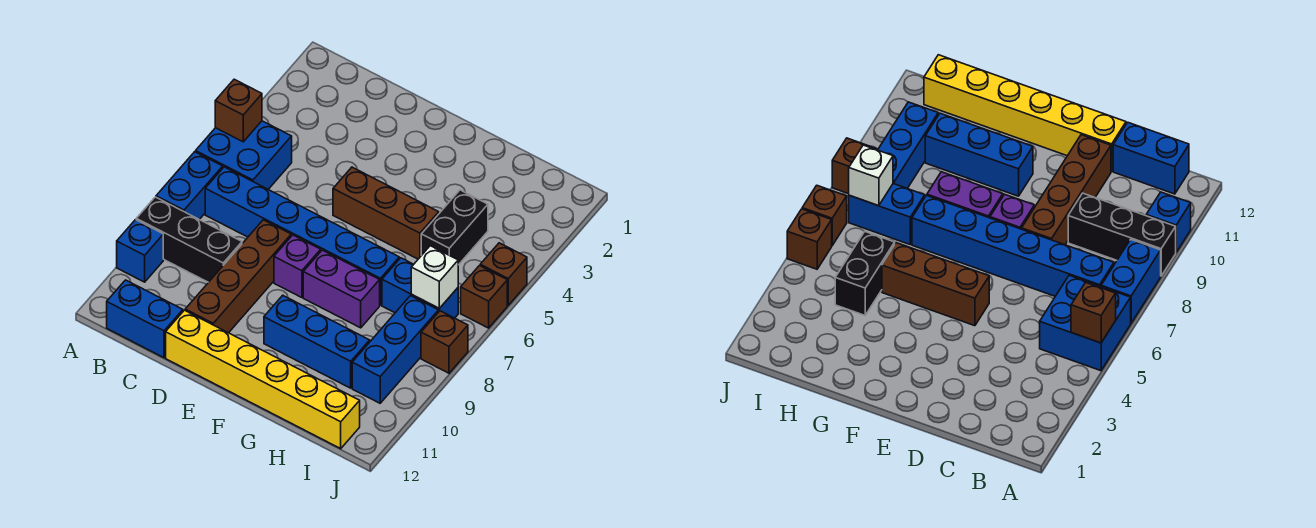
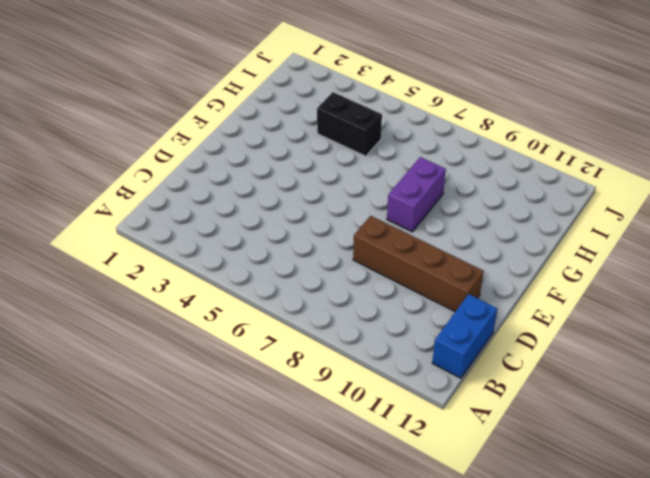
none -> blue 2x2 brick [196,121,292,189]
none -> blue 1x2 brick [156,152,223,220]
none -> black 1x3 brick [136,197,242,282]

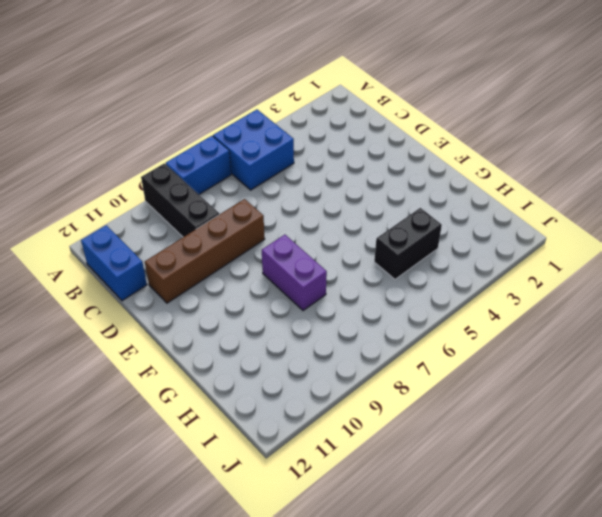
none -> blue 1x1 brick [117,220,163,282]
none -> blue 1x6 brick [205,167,399,305]
none -> yellow 1x6 brick [166,310,360,449]

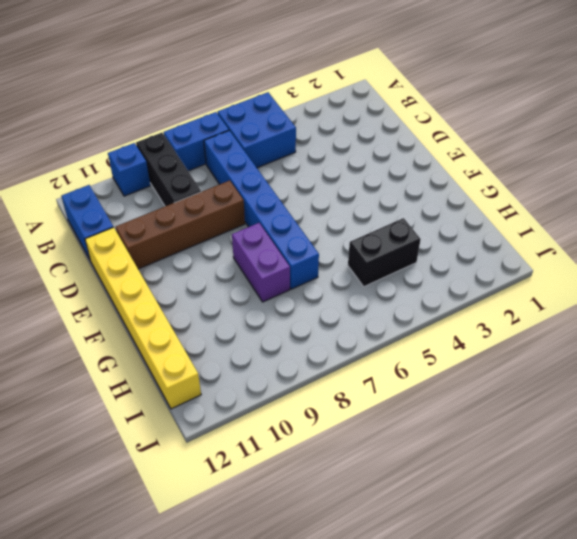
none -> brown 1x3 brick [333,167,439,259]
none -> purple 1x1 brick [274,235,321,298]
none -> blue 1x3 brick [264,295,370,388]

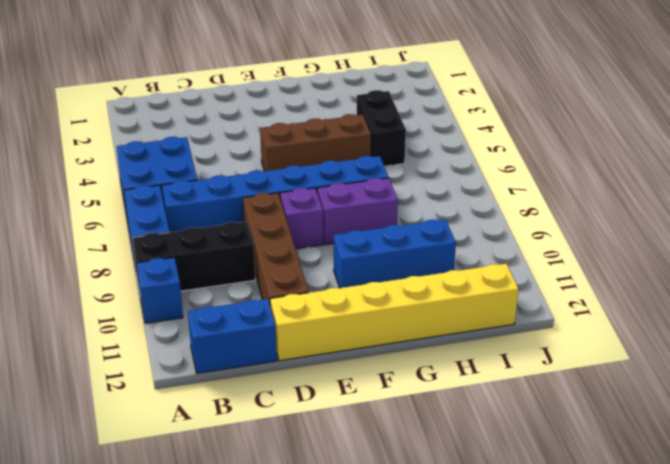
none -> blue 1x2 brick [382,258,458,318]
none -> blue 1x3 brick [352,296,438,403]
none -> brown 1x1 brick [480,243,527,305]

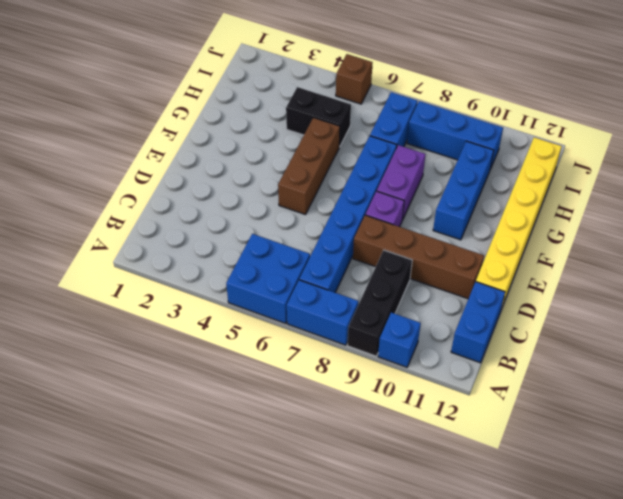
none -> brown 1x1 brick [461,266,507,328]
none -> brown 1x1 brick [421,311,468,373]
none -> brown 1x1 brick [215,79,262,142]

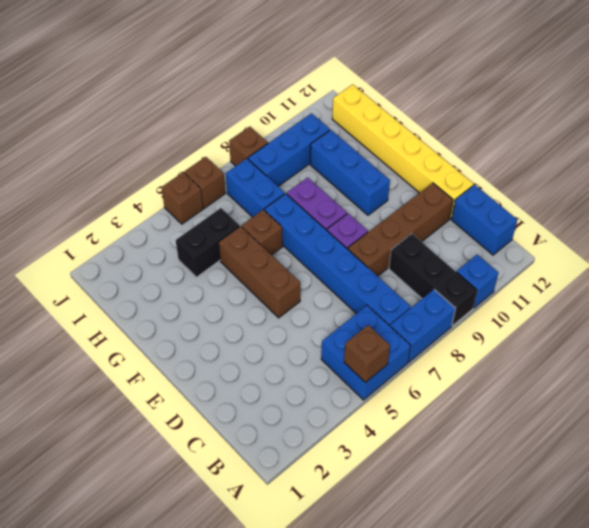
brown 1x1 brick [242,210,283,255] -> none
none -> white 1x1 brick [411,246,458,308]

